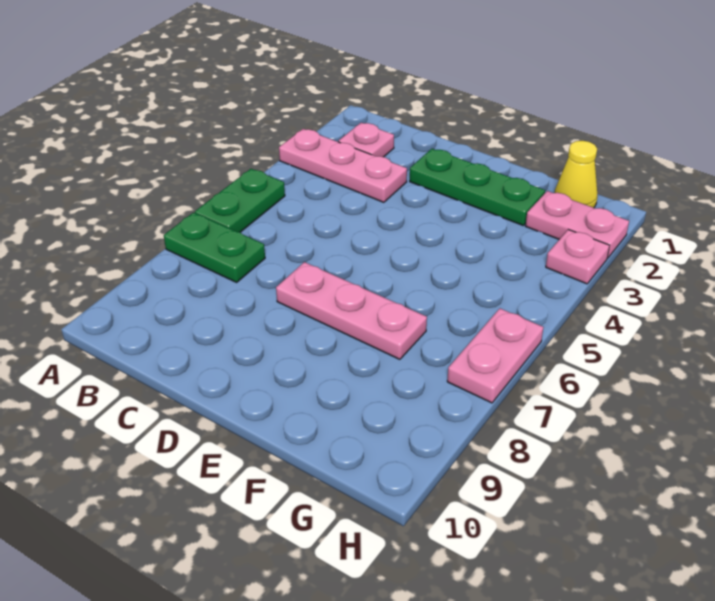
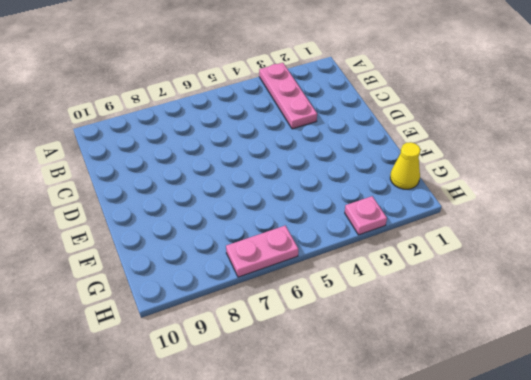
none -> green 1x2 plate [195,169,285,232]
none -> green 1x2 plate [164,213,265,282]

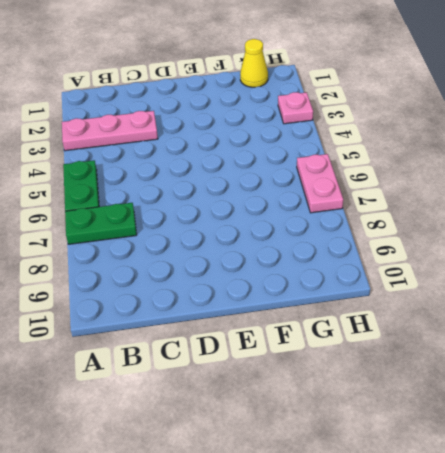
none -> pink 1x1 plate [338,123,394,157]
none -> green 1x3 plate [410,149,545,226]

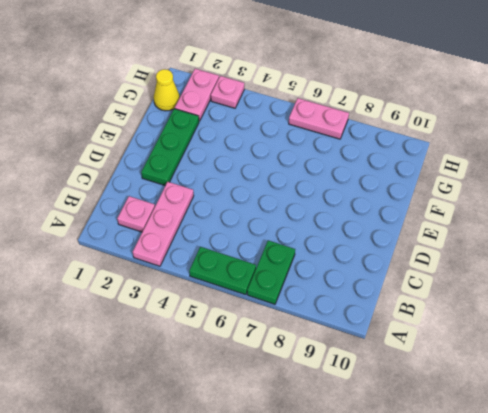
none -> pink 1x3 plate [276,262,427,359]

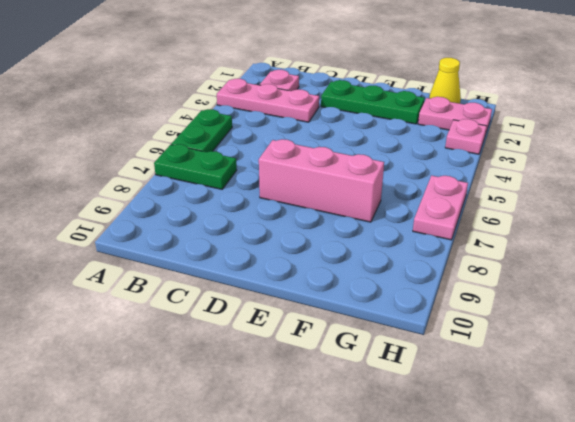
pink 1x3 brick [259,139,384,222] -> pink 1x3 plate [276,262,427,359]

